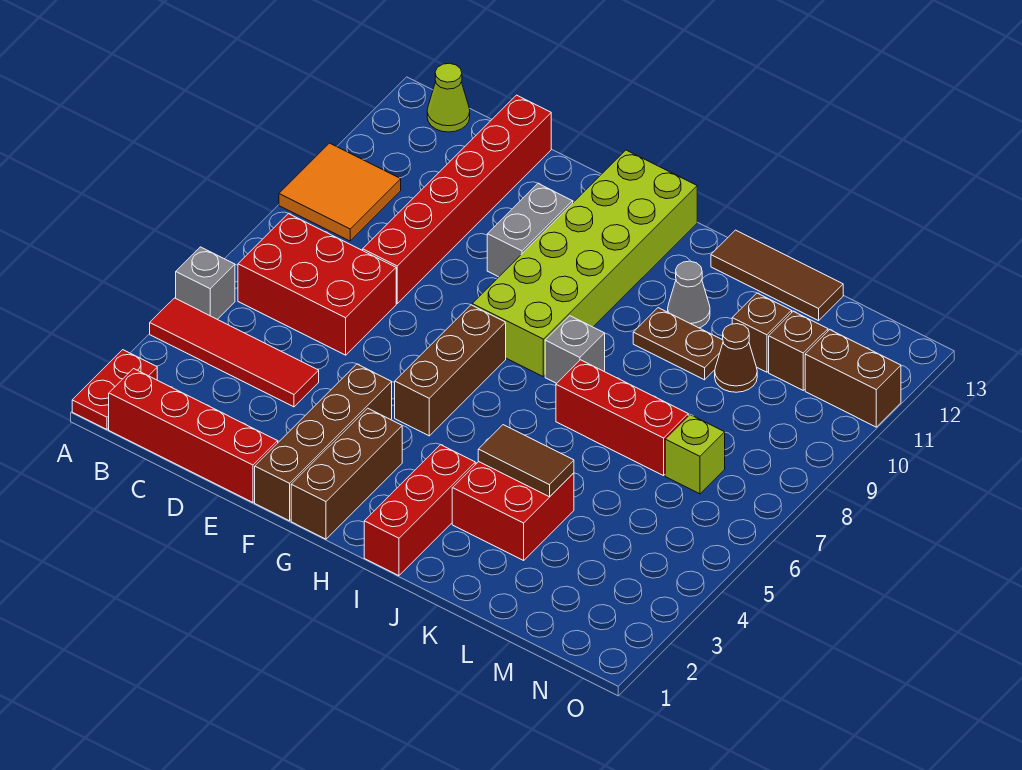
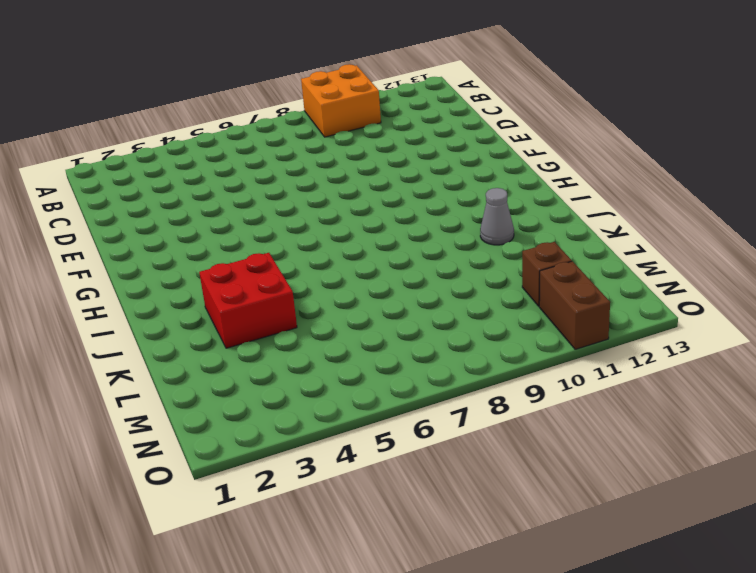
orange 2x2 brick [301,64,381,137] -> orange 2x2 tile [279,143,401,241]
none -> red 1x2 plate [72,350,157,429]
none -> red 1x4 tile [150,298,319,407]
none -> grey 1x1 brick [176,247,235,319]

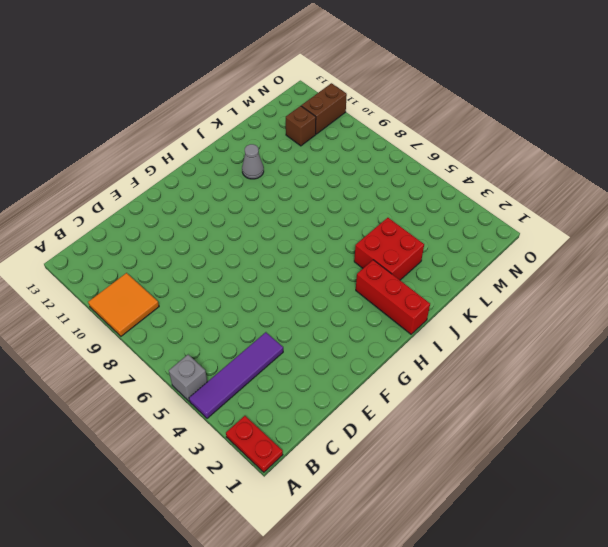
purple 1x4 tile [189,332,283,418] -> red 1x4 tile [150,298,319,407]
none -> red 1x4 brick [109,369,278,502]
none -> red 2x3 brick [238,214,396,355]
none -> lime 1x1 cone [427,63,470,132]

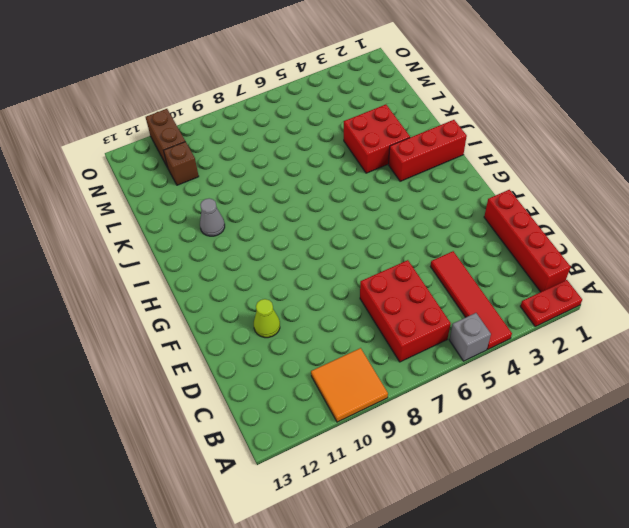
lime 1x1 cone [254,299,280,338] -> lime 1x1 cone moved to [427,63,470,132]
none -> red 1x6 brick [363,95,551,303]
none -> brown 1x4 brick [255,364,392,521]
none -> grey 1x2 brick [487,183,573,277]

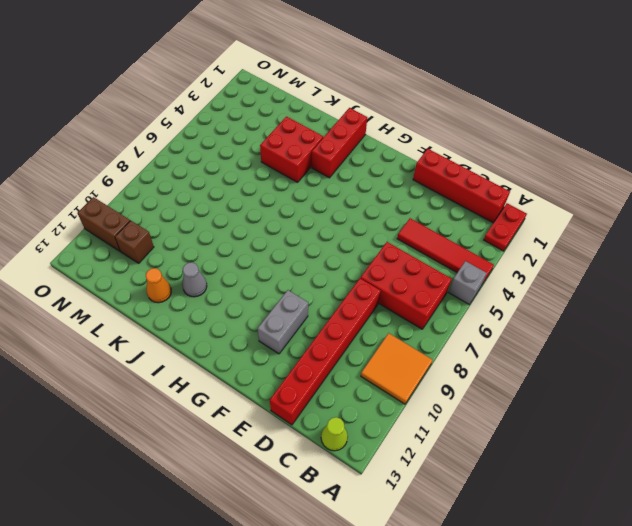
orange 1x1 cone [146,268,171,303] -> none
none -> brown 1x4 brick [255,364,392,521]
none -> brown 1x3 brick [291,408,402,539]
none -> brown 1x3 brick [395,305,506,436]

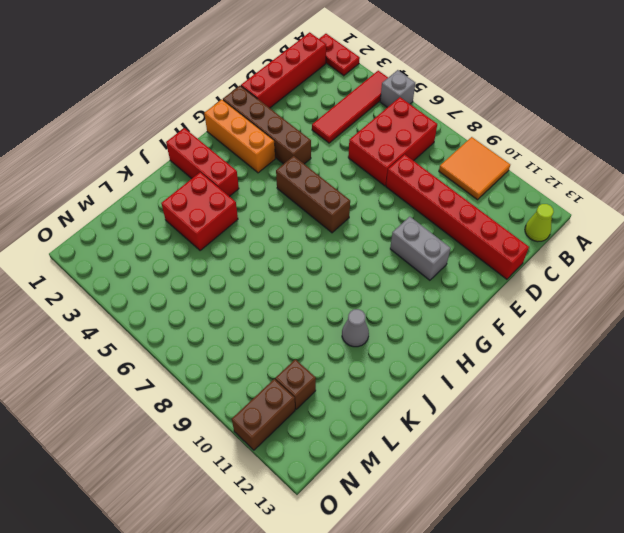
orange 1x3 brick [204,100,275,173] -> brown 1x3 brick [291,408,402,539]
none -> lime 2x6 brick [472,150,697,376]
none -> grey 1x1 brick [545,316,605,383]
none -> red 1x3 brick [556,360,688,476]

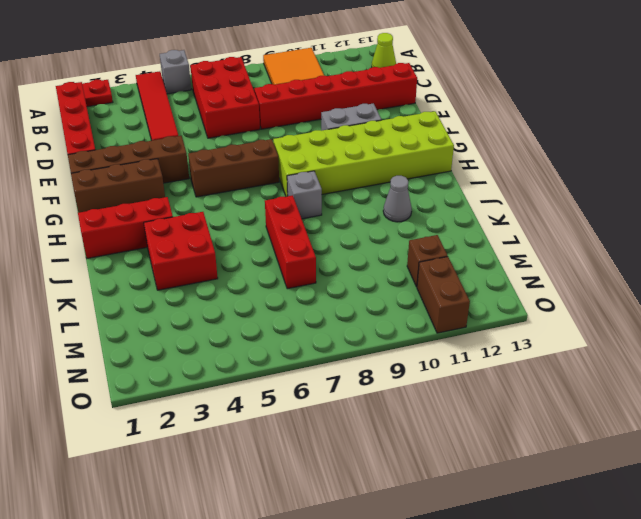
none -> brown 1x2 plate [633,308,723,380]
none -> brown 1x3 tile [711,230,843,321]
none -> brown 1x1 cone [715,324,757,392]

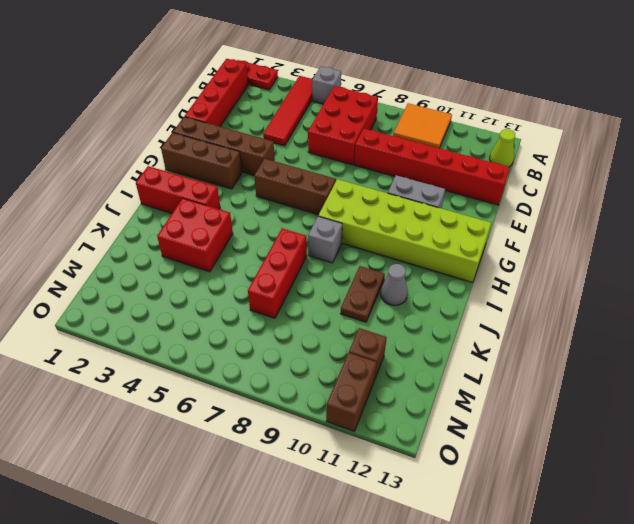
none -> brown 1x3 tile [711,230,843,321]
none -> brown 1x1 cone [715,324,757,392]
none -> brown 1x1 brick [732,293,792,372]

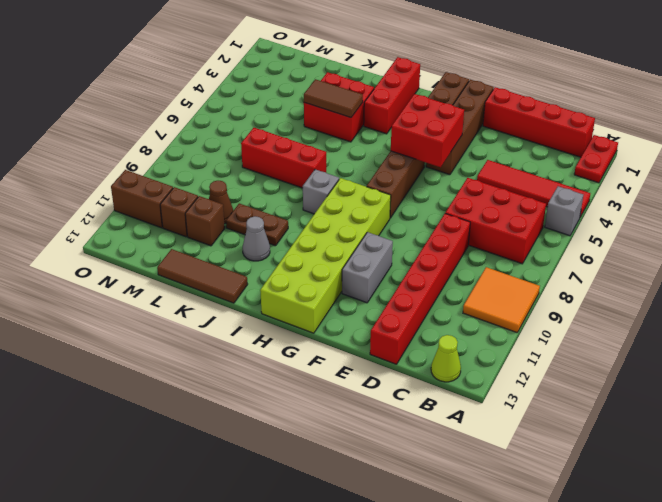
red 2x2 brick [391,94,464,167] -> none
none -> lime 1x1 brick [665,415,725,494]

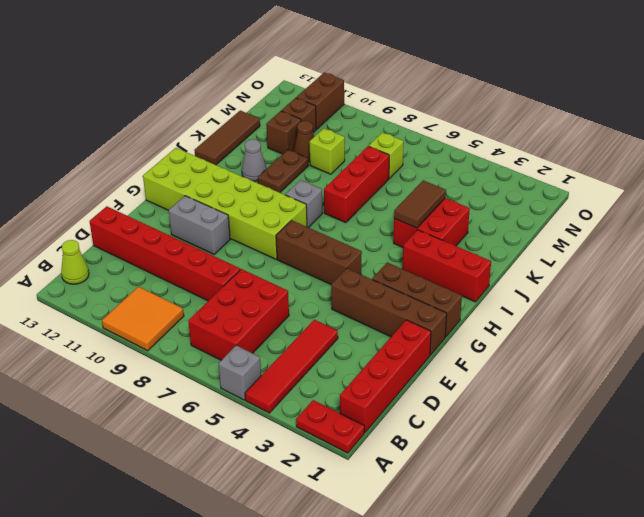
lime 1x1 brick [310,128,345,174] -> none

